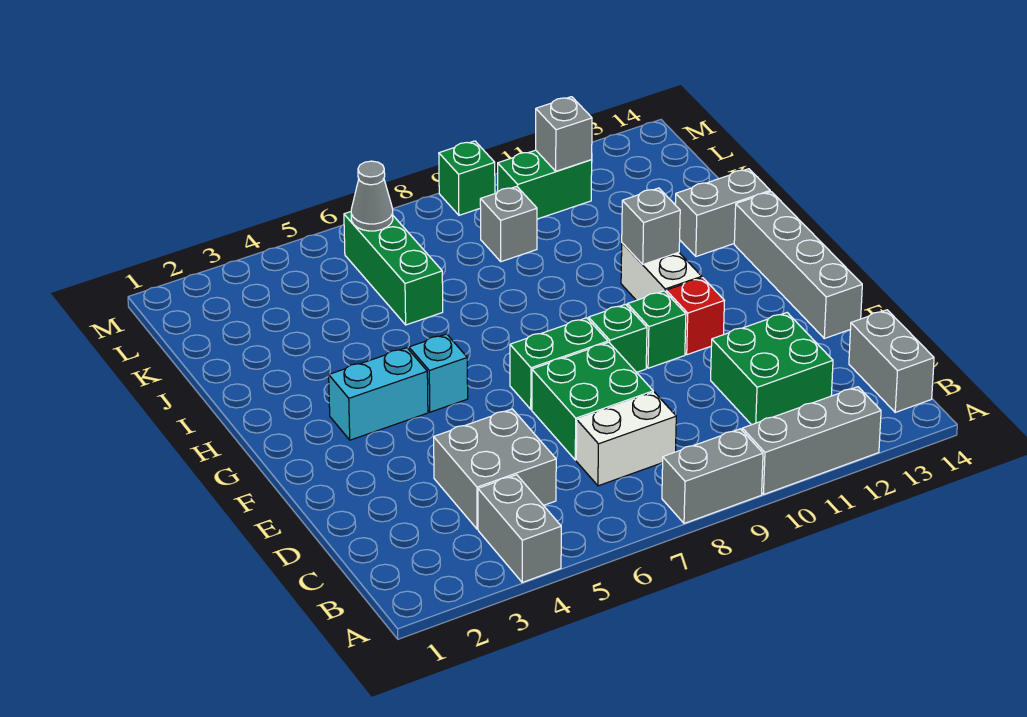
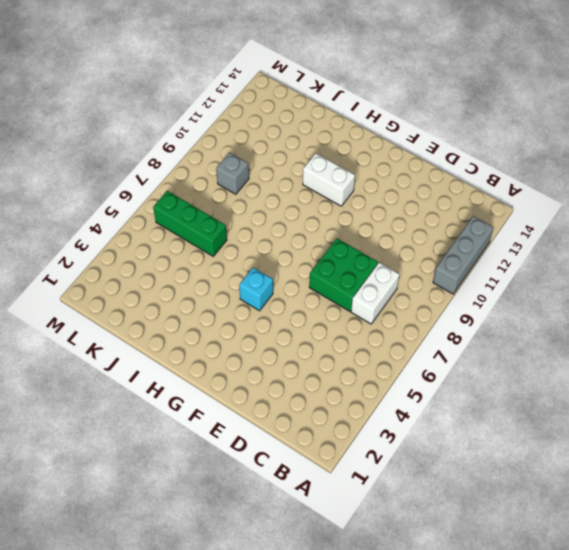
none -> grey 1x2 brick [478,475,561,582]
none -> grey 1x2 brick [662,429,763,523]
none -> grey 1x2 brick [849,310,934,412]

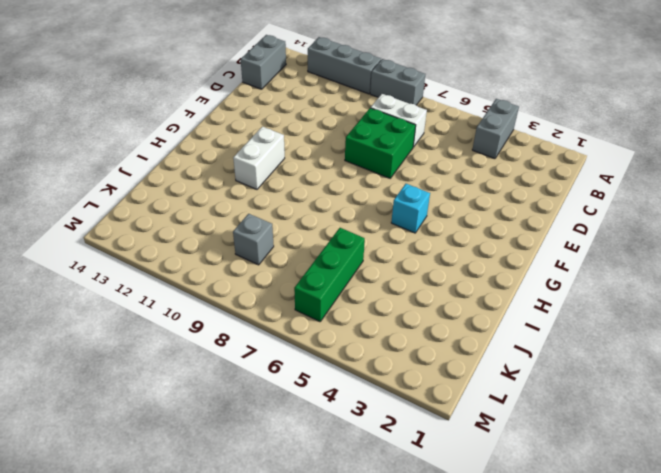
none -> grey 2x2 brick [434,409,556,529]
none -> green 2x2 brick [711,313,833,425]
none -> grey 1x4 brick [734,192,862,339]

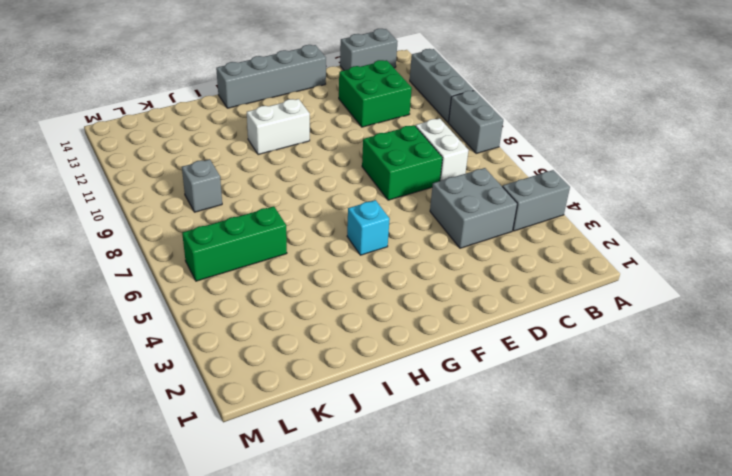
none -> green 1x2 brick [510,318,608,409]
none -> green 1x1 brick [589,304,647,372]
none -> green 1x1 brick [627,291,686,368]

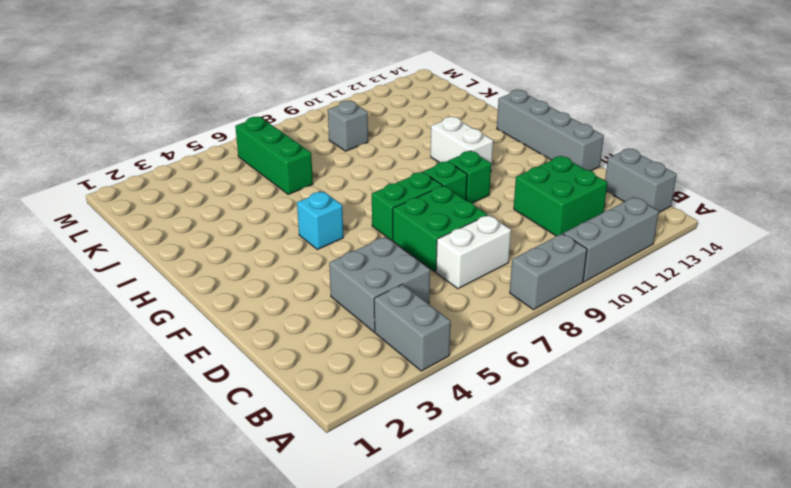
none -> red 1x1 brick [666,278,724,355]
none -> cyan 1x2 brick [329,348,428,440]
none -> grey 1x2 brick [675,169,770,256]

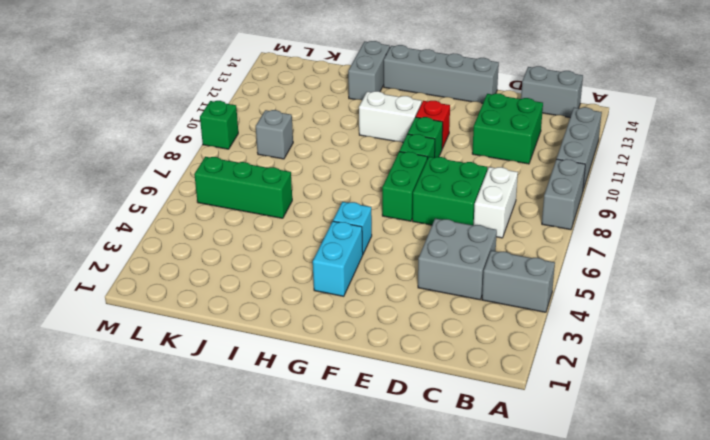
none -> green 1x2 brick [498,150,592,219]
none -> grey 1x1 brick [622,188,680,264]
none -> grey 1x1 cone [351,161,393,231]

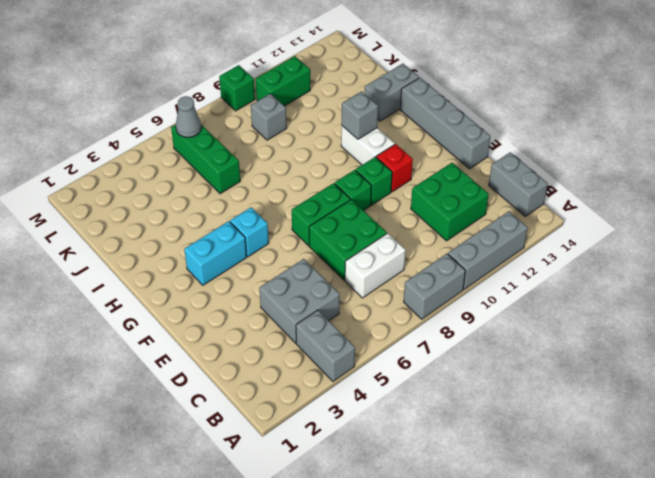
none -> grey 1x1 brick [536,97,592,171]

